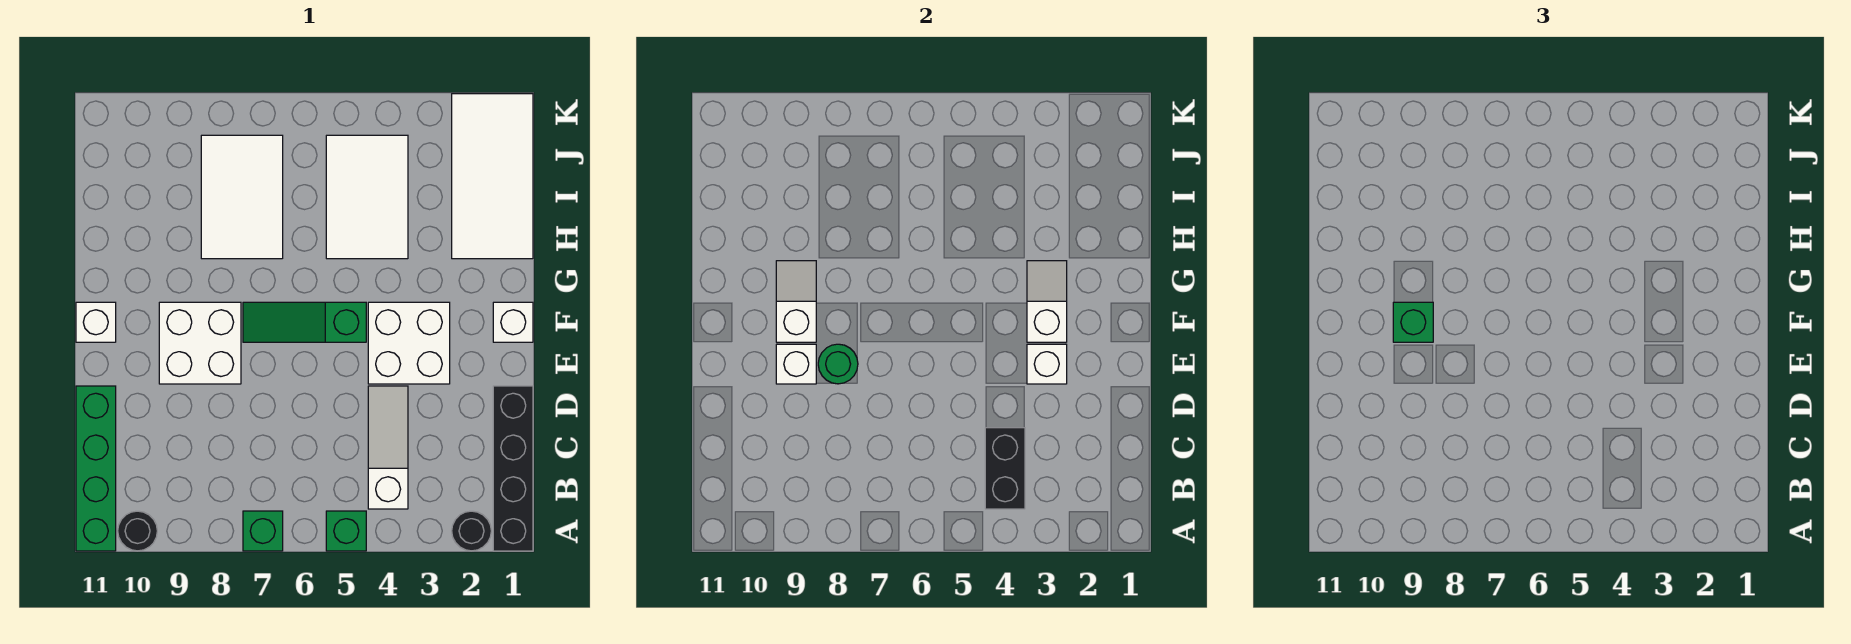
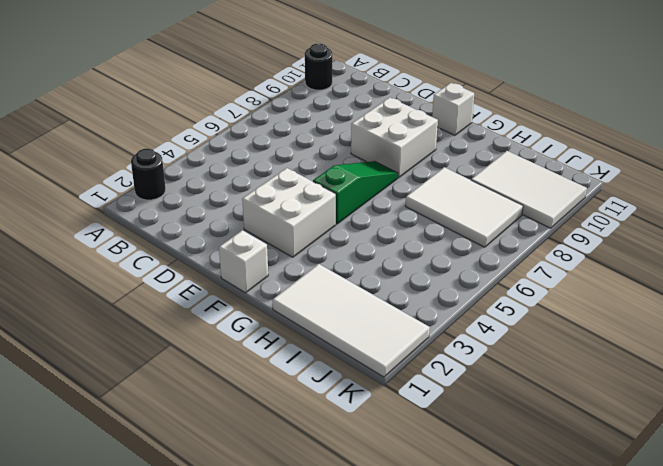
white 2x3 tile [471,151,587,228] -> white 2x3 tile moved to [326,135,408,259]
none -> black 1x4 brick [493,386,533,551]
none -> green 1x1 brick [326,511,366,551]
none -> green 1x1 brick [243,511,283,551]

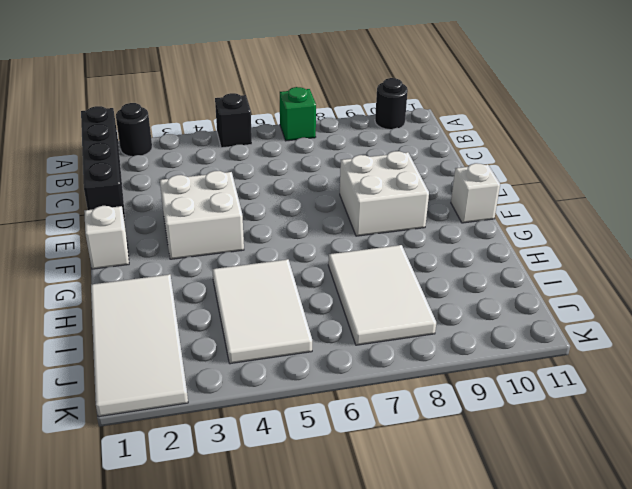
black 1x1 brick [215,93,252,148] -> green 1x1 brick [326,511,366,551]
none -> green 1x4 brick [76,386,116,551]
none -> white 1x3 slope [368,386,408,509]
none -> green 1x3 slope [243,302,366,342]

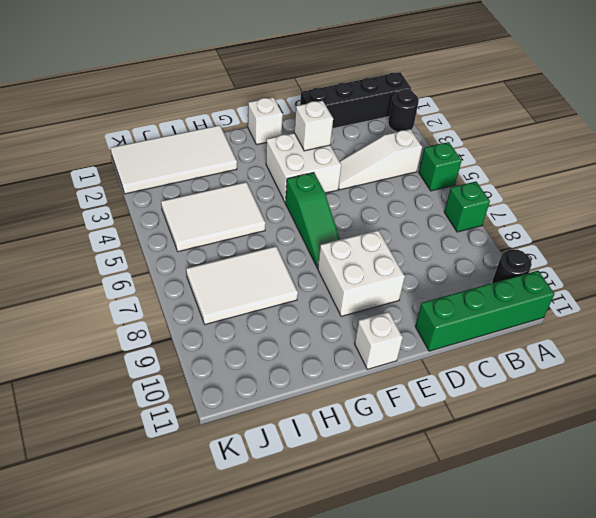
none -> black 1x2 brick [985,428,1025,509]
none -> green 1x1 round brick [818,344,858,384]
none -> white 1x1 brick [776,344,816,384]

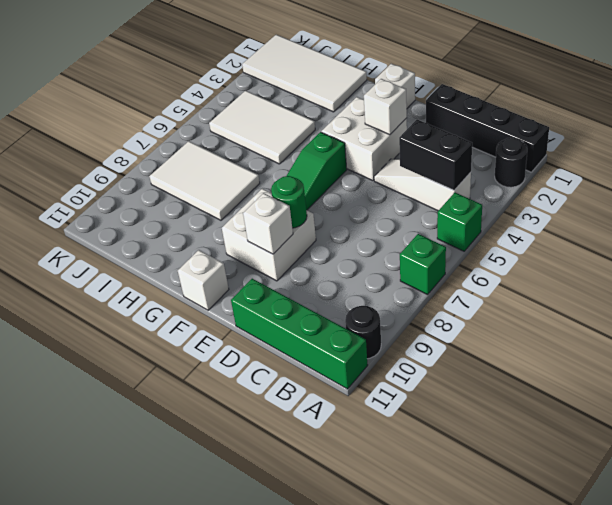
none -> white 1x2 slope [1027,261,1067,342]
none -> white 1x2 slope [776,261,816,342]
none -> green 1x1 brick [1393,302,1433,342]

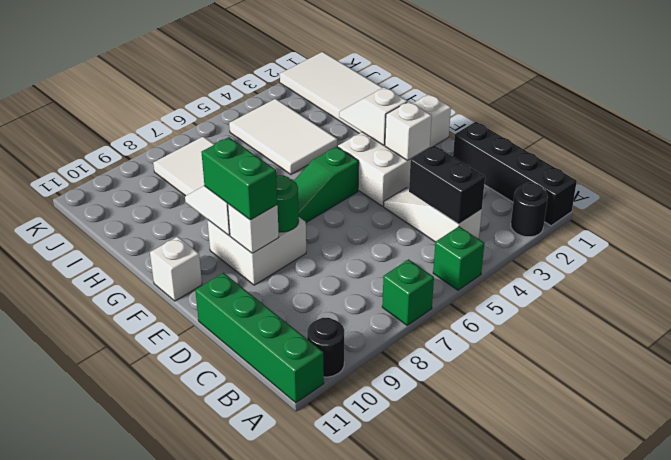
green 1x2 brick [201,137,277,220] -> green 1x1 brick [1393,302,1433,342]

